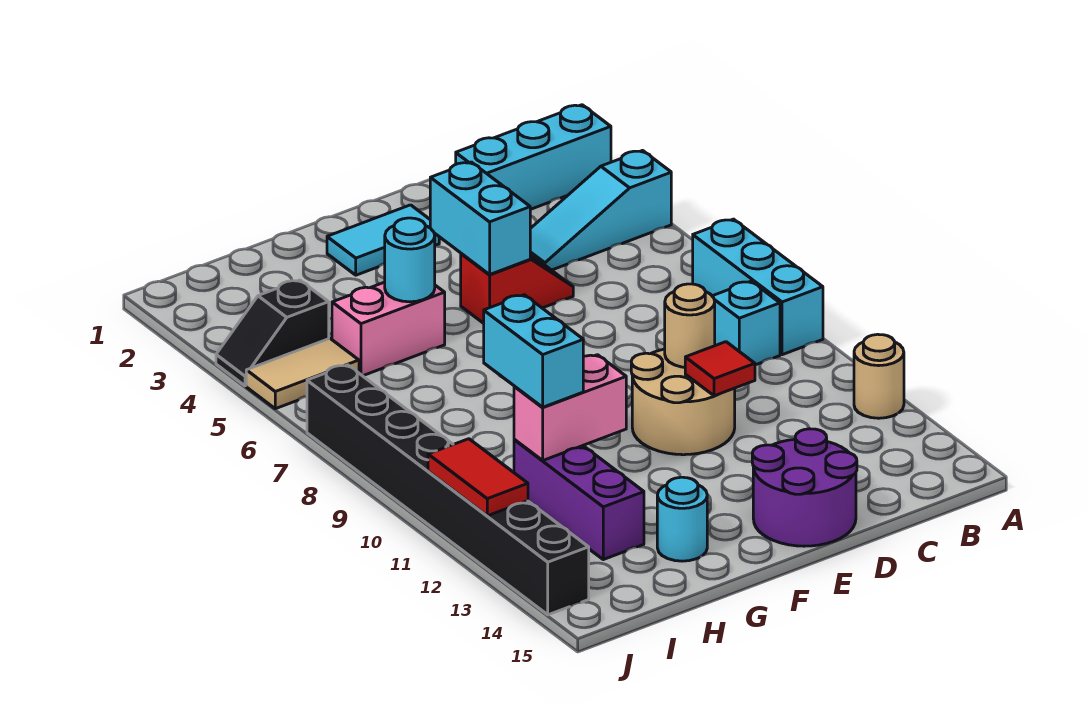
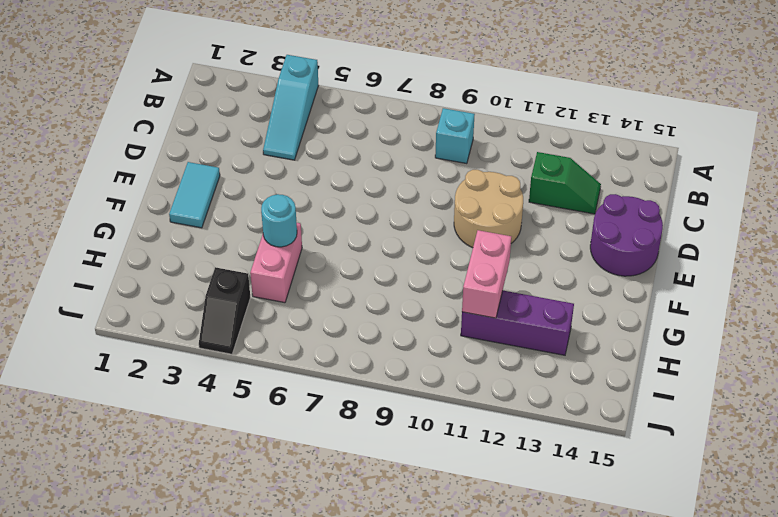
green 1x2 slope [529,152,601,214] -> none
none -> cyan 1x3 brick [456,105,611,209]
none -> cyan 1x3 brick [693,219,823,355]
none -> tan 1x1 round brick [854,334,904,418]

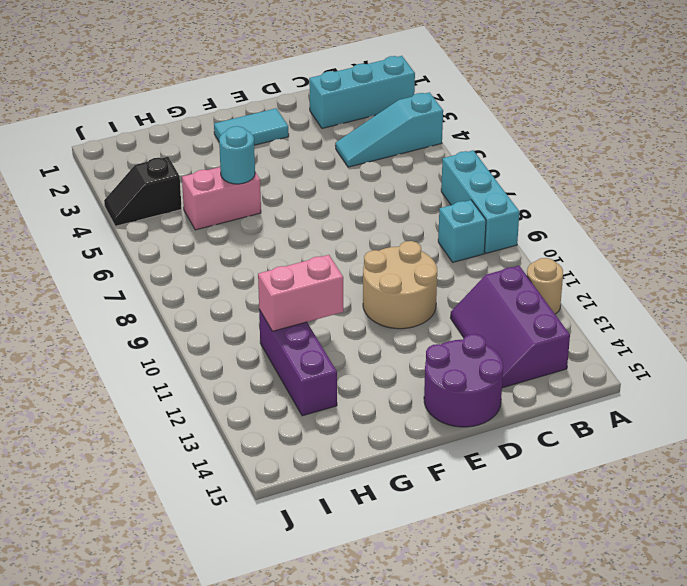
purple 2x3 slope [450,266,570,388] -> none
none -> red 1x2 slope [461,254,573,323]
none -> cyan 1x1 round brick [657,477,707,561]
none -> tan 1x2 tile [246,338,359,409]

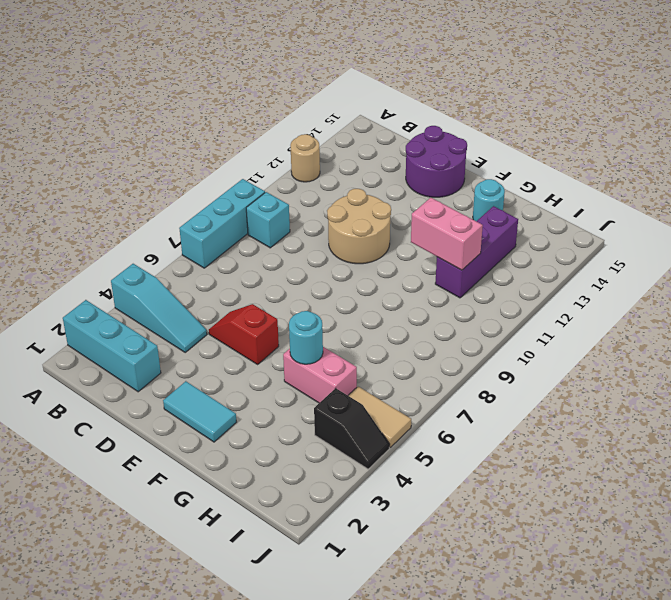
none -> black 1x8 brick [307,365,589,615]
none -> tan 1x1 round brick [665,284,715,367]
none -> red 1x1 tile [685,342,755,396]

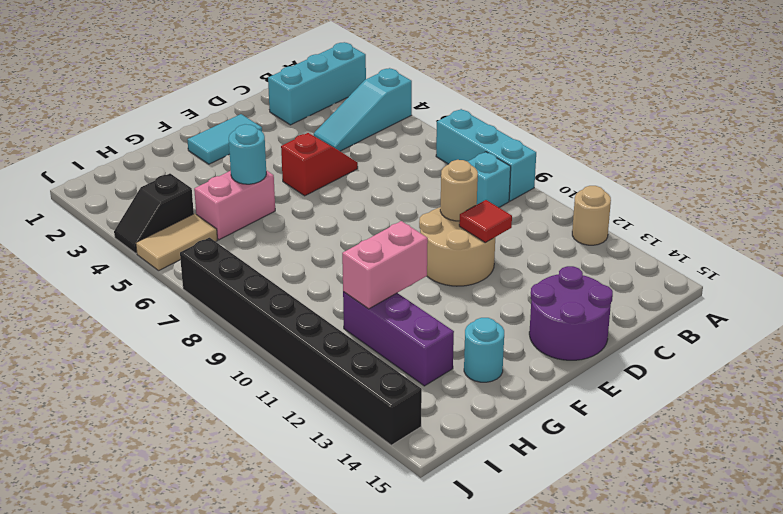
none -> cyan 1x2 brick [430,162,530,274]
none -> red 1x2 tile [428,439,528,516]
none -> cyan 1x2 brick [484,295,583,407]

